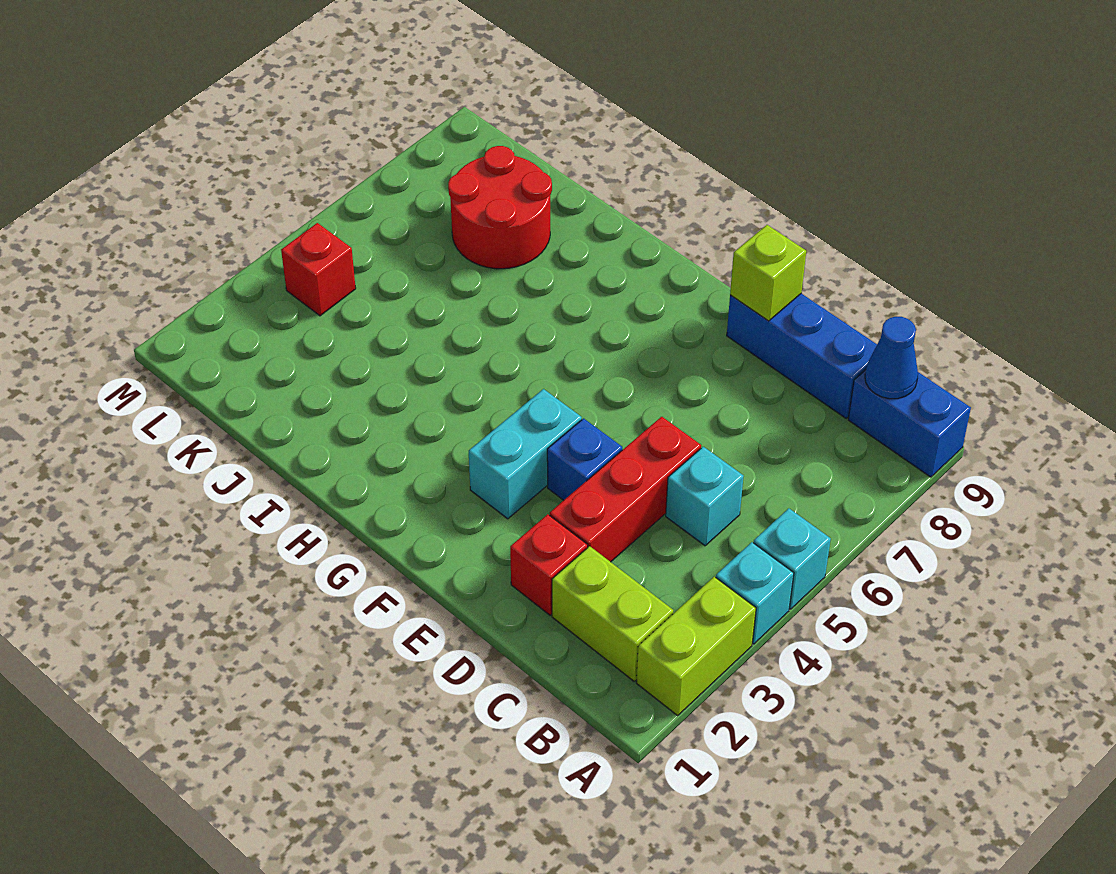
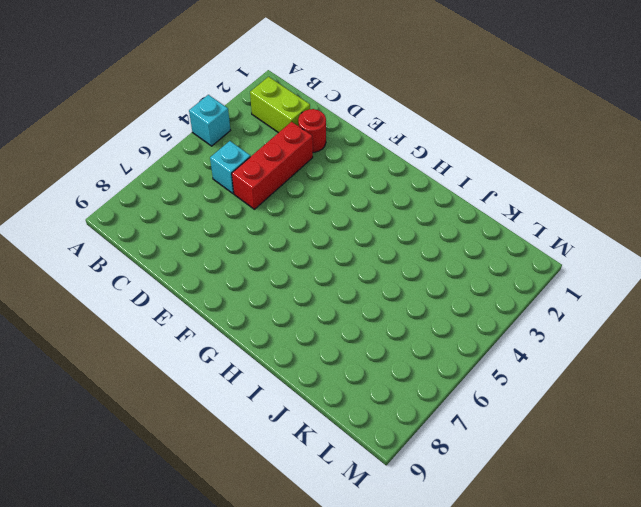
red 1x1 round brick [298,109,326,152] -> red 1x1 brick [510,514,588,615]
none -> lime 1x2 brick [636,577,756,715]
none -> cyan 1x1 brick [753,508,831,609]
none -> blue 1x2 brick [848,370,971,477]

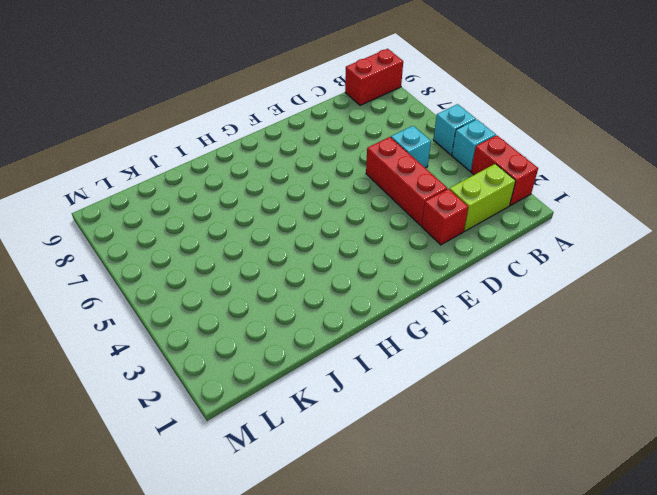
red 1x2 brick [471,135,538,205] -> lime 1x2 brick [636,577,756,715]
red 1x2 brick [345,49,403,105] -> blue 1x2 brick [848,370,971,477]
none -> blue 1x3 brick [727,294,877,418]
none -> blue 1x1 brick [547,418,622,500]
none -> cyan 1x2 brick [469,389,582,519]

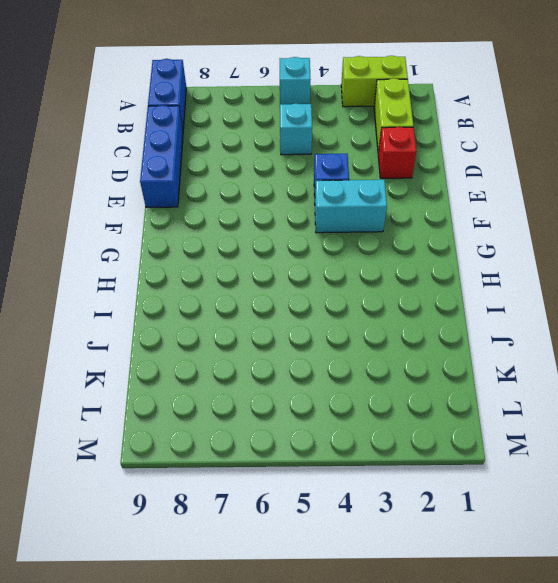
none -> cyan 1x1 brick [716,542,794,644]
none -> red 1x3 brick [550,417,701,562]
none -> red 2x2 round brick [448,146,552,269]

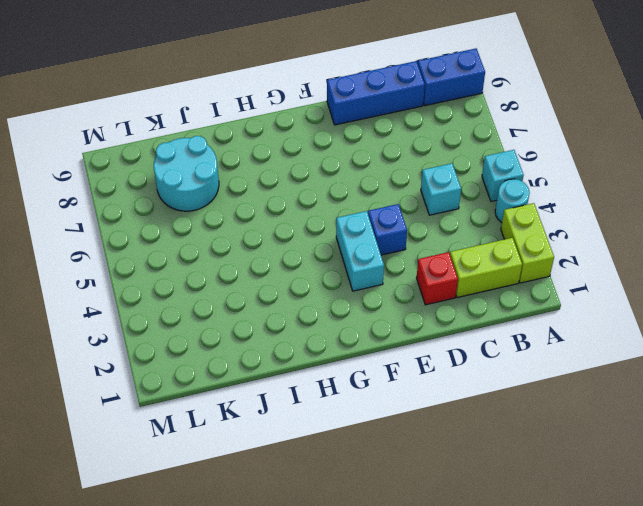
cyan 1x1 round brick [495,179,530,223] -> cyan 1x1 brick [716,542,794,644]
cyan 2x2 round brick [154,136,219,211] -> red 2x2 round brick [448,146,552,269]
none -> red 1x3 brick [550,417,701,562]
none -> red 1x1 brick [281,223,356,316]
none -> blue 1x1 cone [865,317,918,399]

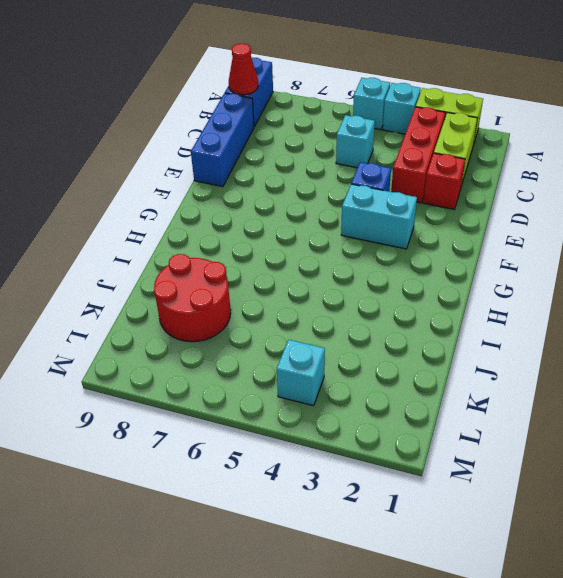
red 1x3 brick [391,107,445,203] -> red 1x3 brick turned to [550,417,701,562]
red 1x1 cone [229,44,258,95] -> blue 1x1 cone [865,317,918,399]
cyan 1x1 brick [277,340,325,406] -> red 1x1 brick [281,223,356,316]
none -> lime 1x1 brick [730,225,806,321]

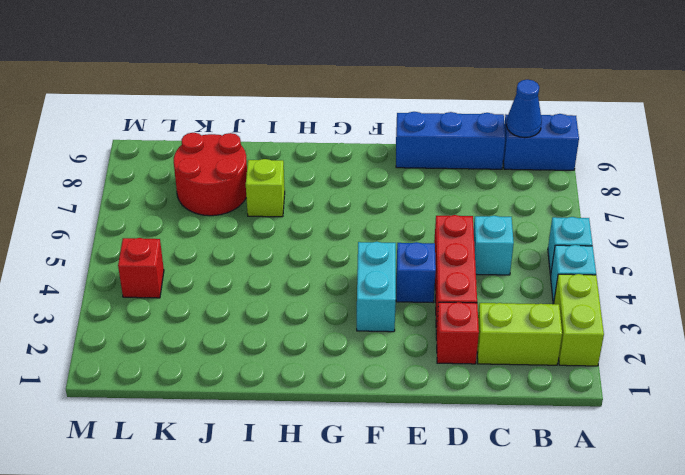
lime 1x1 brick [246,159,285,217] -> lime 1x1 brick moved to [730,225,806,321]

